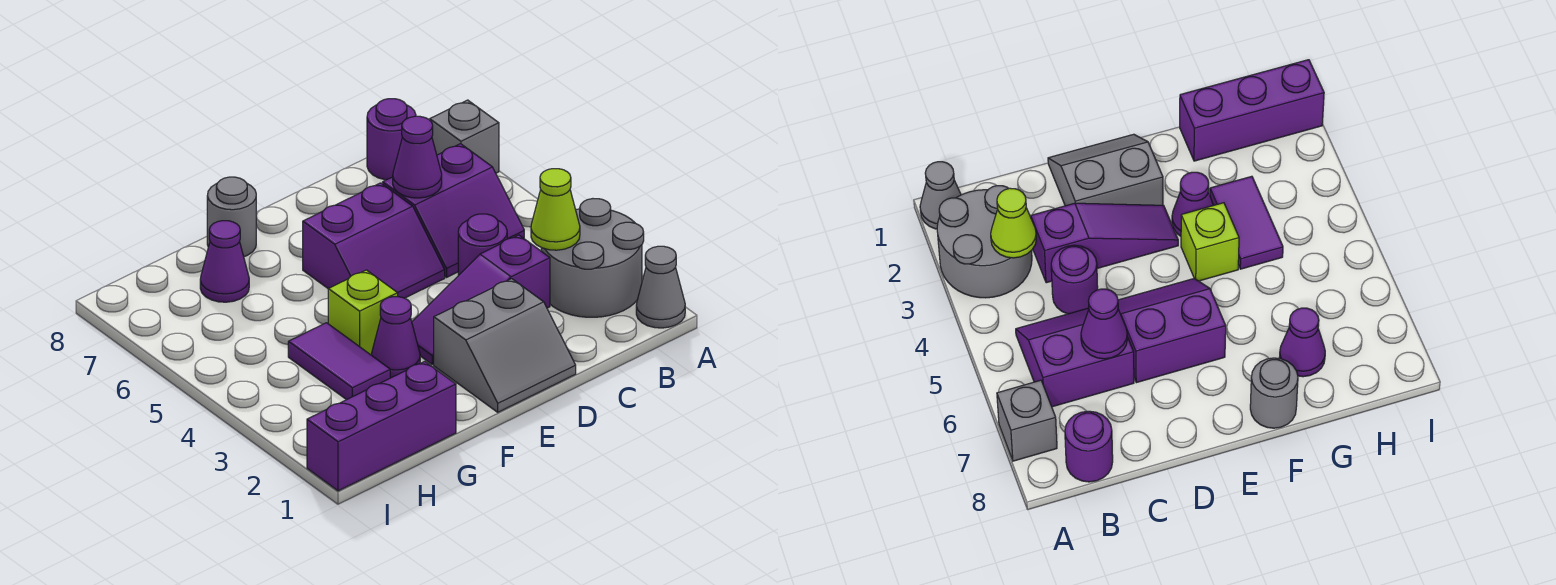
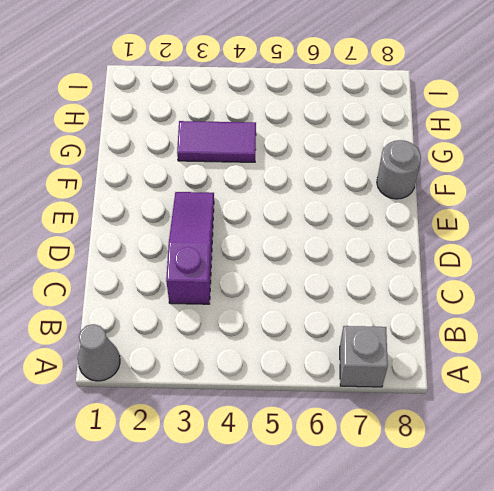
none -> grey 2x2 round brick [541,199,644,317]
none -> purple 2x2 slope [383,144,524,277]
none -> purple 1x1 round brick [367,99,416,180]

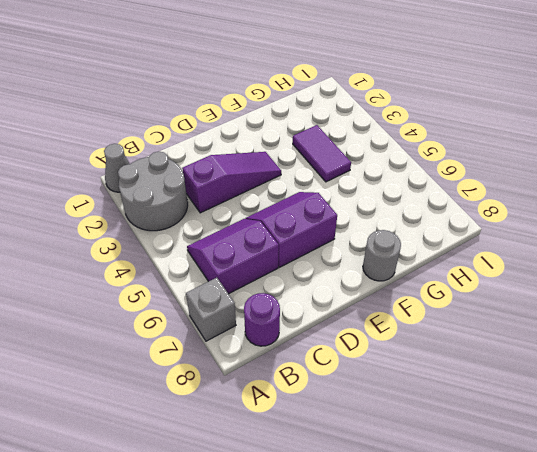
none -> purple 1x1 round brick [458,214,507,276]
none -> grey 2x2 slope [434,279,576,412]
none -> purple 1x1 cone [371,297,420,378]

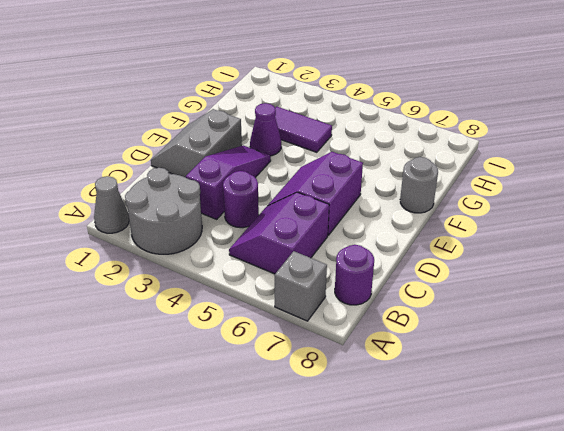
none -> lime 1x1 brick [328,270,398,355]
none -> purple 1x3 brick [307,361,456,491]
none -> purple 1x1 cone [200,221,249,302]

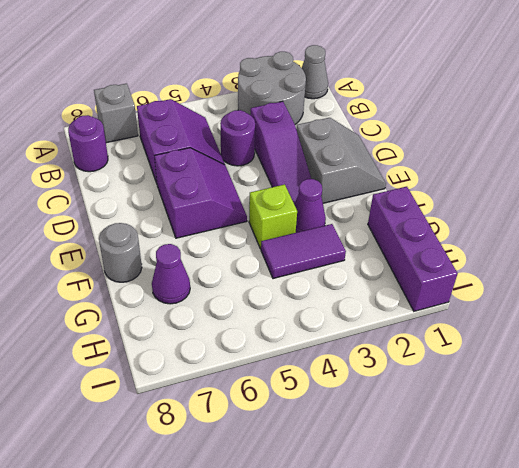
none -> lime 1x1 cone [531,169,580,250]
none -> purple 1x1 cone [393,116,442,198]

